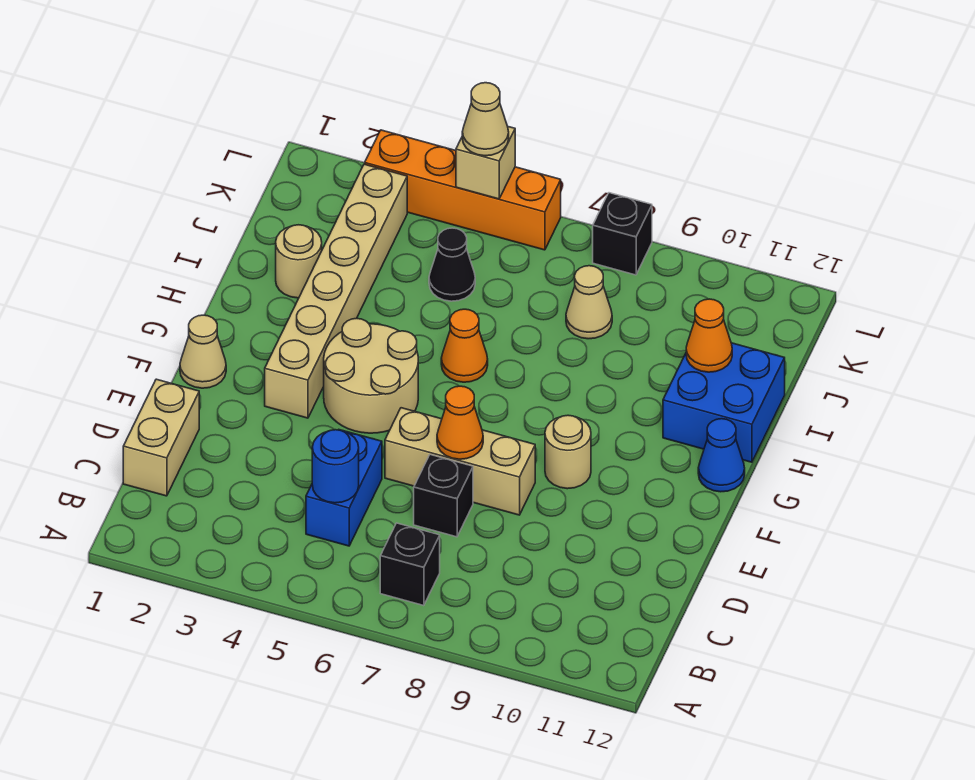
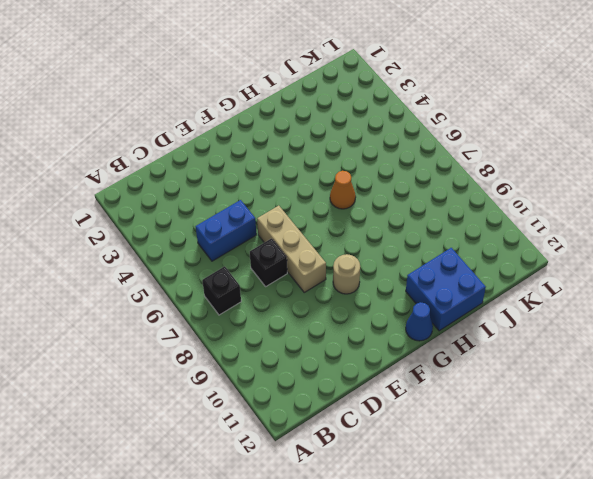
none -> tan 1x2 brick [123,379,199,496]
none -> tan 1x1 cone [180,315,226,388]
none -> tan 1x6 brick [265,164,407,418]

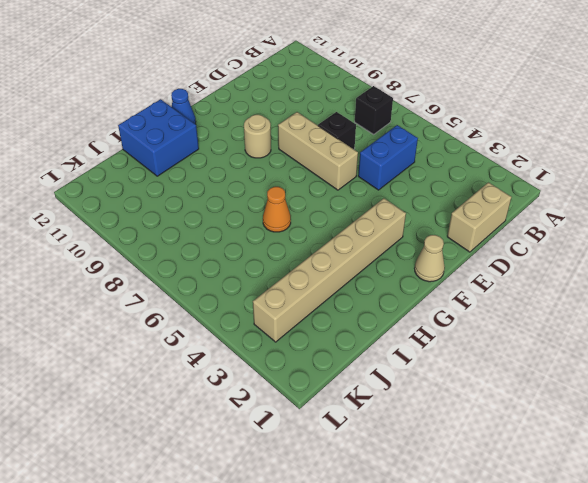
none -> tan 2x2 round brick [324,318,418,433]
none -> tan 1x1 round brick [276,225,322,298]
none -> black 1x1 cone [429,228,475,301]

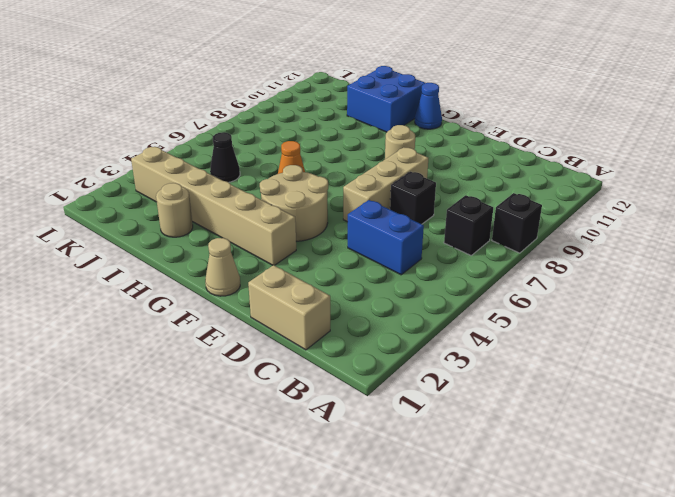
black 1x1 brick [492,193,542,253] -> black 1x1 brick moved to [593,193,652,275]
none -> tan 1x1 cone [566,266,612,339]
none -> orange 1x4 brick [365,130,561,250]
none -> blue 1x1 round brick [312,430,359,503]

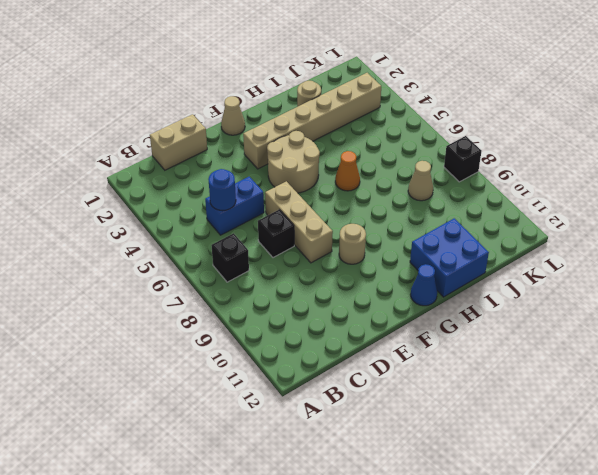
none -> black 1x1 cone [429,228,475,301]
none -> orange 1x4 brick [365,130,561,250]
none -> orange 1x1 cone [437,386,483,459]

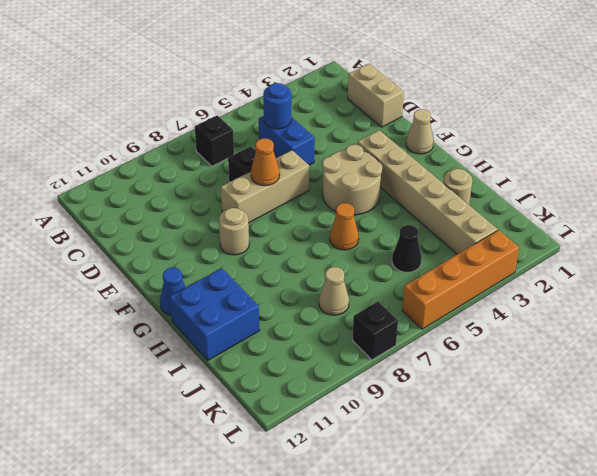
none -> orange 1x1 cone [686,299,732,372]
none -> tan 1x1 brick [456,127,515,199]
none -> tan 1x1 cone [462,83,509,156]

